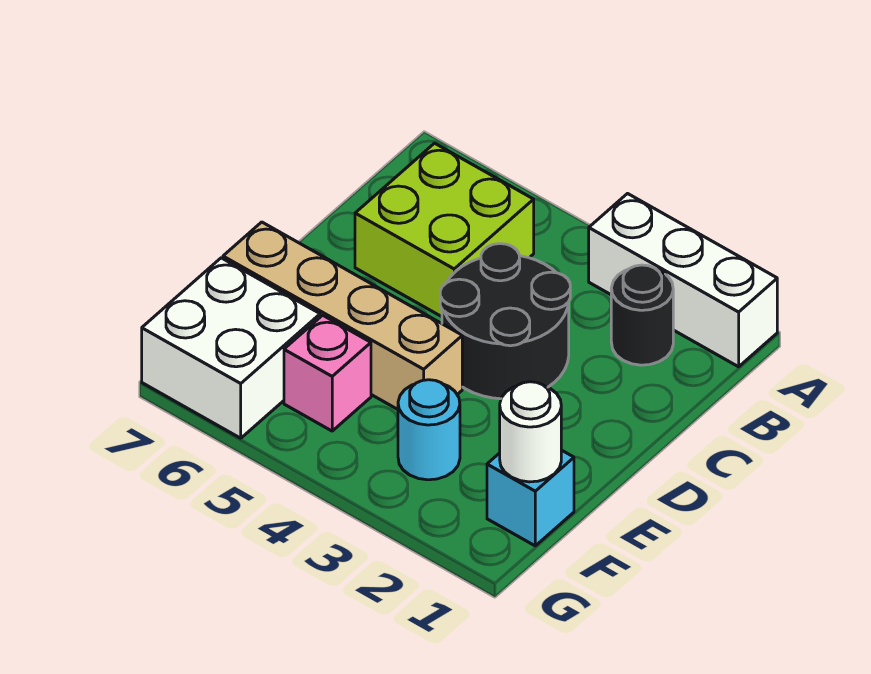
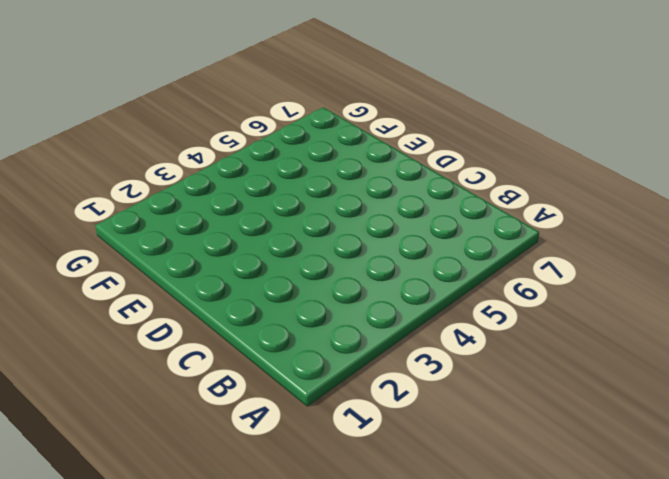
none -> white 1x3 brick [589,194,777,367]
none -> black 1x1 round brick [611,265,673,365]

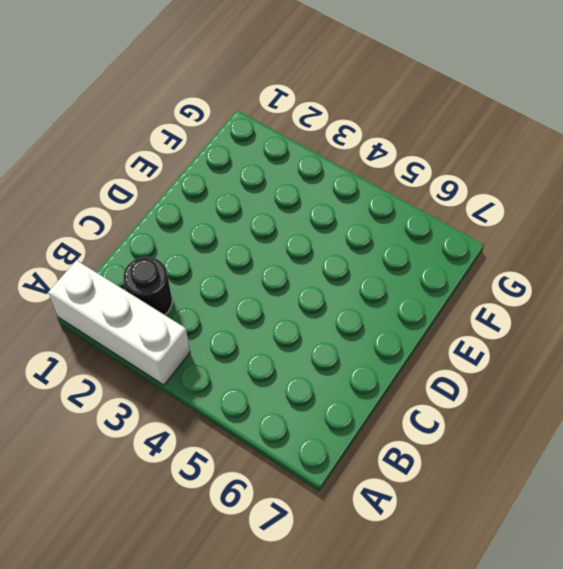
none -> lime 2x2 brick [355,143,534,317]
none -> black 2x2 round brick [440,244,570,399]

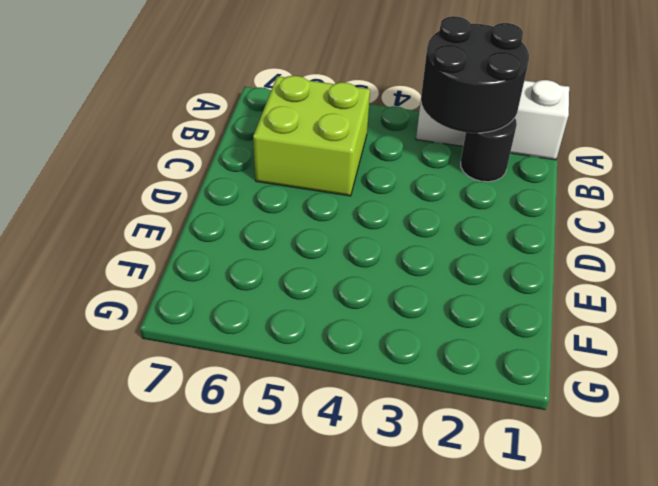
black 2x2 round brick [421,16,529,133] -> black 2x2 round brick moved to [440,244,570,399]
none -> tan 1x4 brick [223,222,462,409]
none -> cyan 1x1 brick [487,450,574,546]

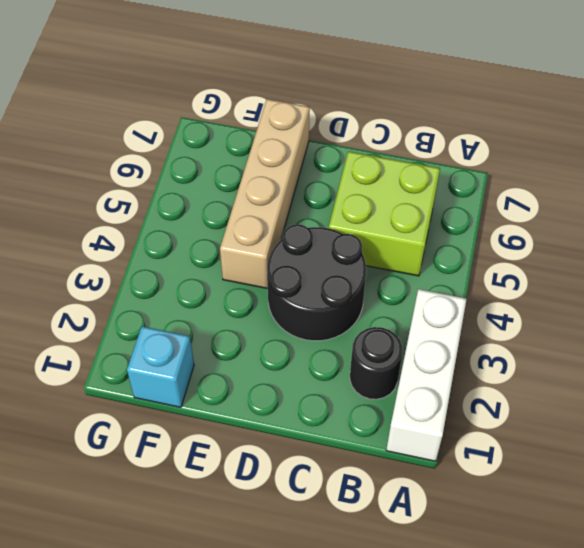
none -> cyan 1x1 round brick [398,380,460,480]
none -> pink 1x1 brick [284,315,371,431]

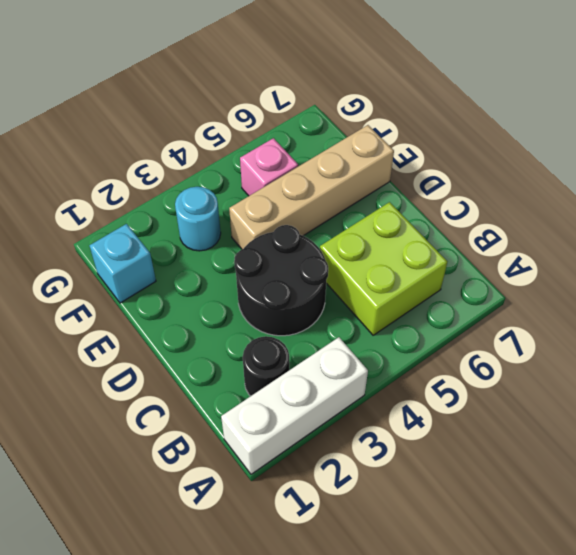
none -> white 2x2 brick [142,258,320,438]
none -> white 1x1 round brick [500,382,561,482]

